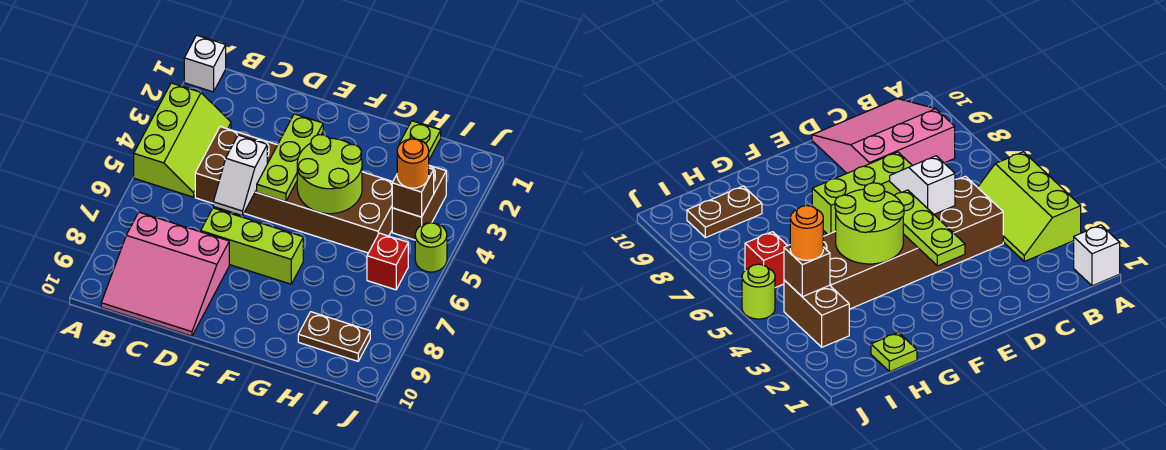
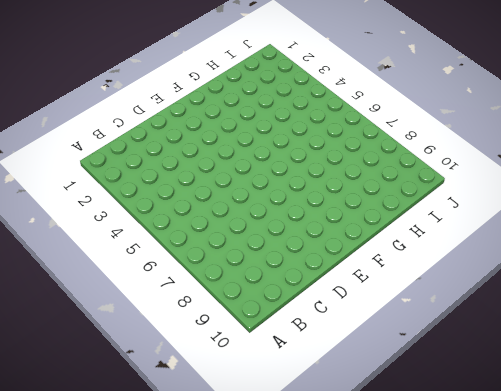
none -> white 1x1 brick [184,35,226,92]
none -> lime 2x3 slope [134,83,231,197]
none -> pink 3x3 slope [101,212,229,336]

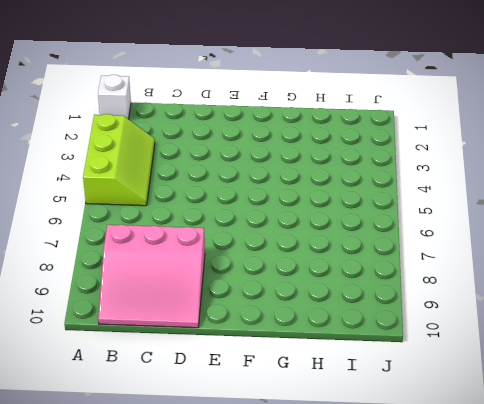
none -> brown 2x6 brick [195,127,393,253]
none -> lime 1x3 brick [201,208,303,284]
none -> lime 1x1 plate [400,121,441,159]

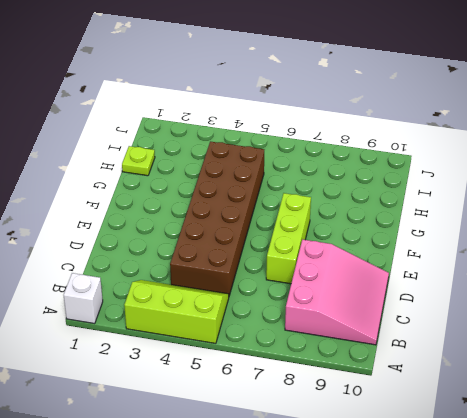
none -> brown 1x2 plate [298,312,370,361]
none -> brown 1x2 brick [392,165,446,240]
none -> red 1x1 brick [367,233,408,290]

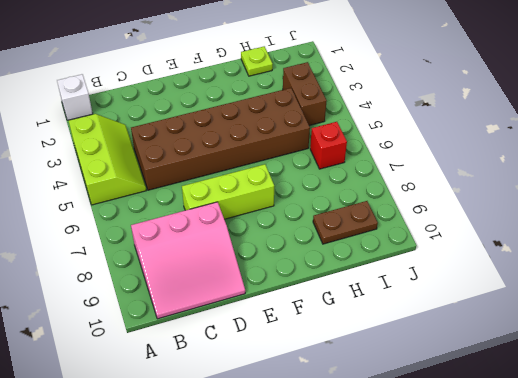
none -> lime 1x1 round brick [415,223,447,272]
none -> white 1x2 slope [213,135,267,216]
none -> lime 1x3 plate [257,114,323,202]

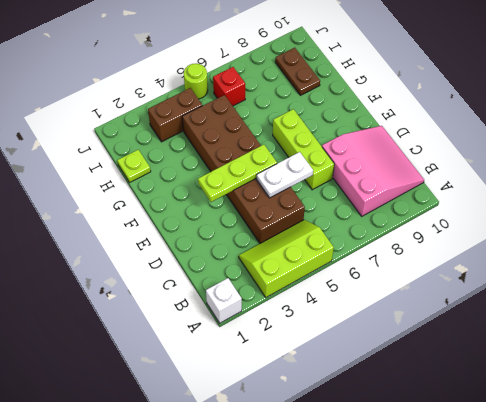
white 1x2 plate [257,152,313,198] -> white 1x2 slope [213,135,267,216]
none -> lime 2x2 round brick [297,135,362,214]
none -> brown 1x1 brick [392,168,434,217]
none -> orange 1x1 round brick [397,139,429,188]

